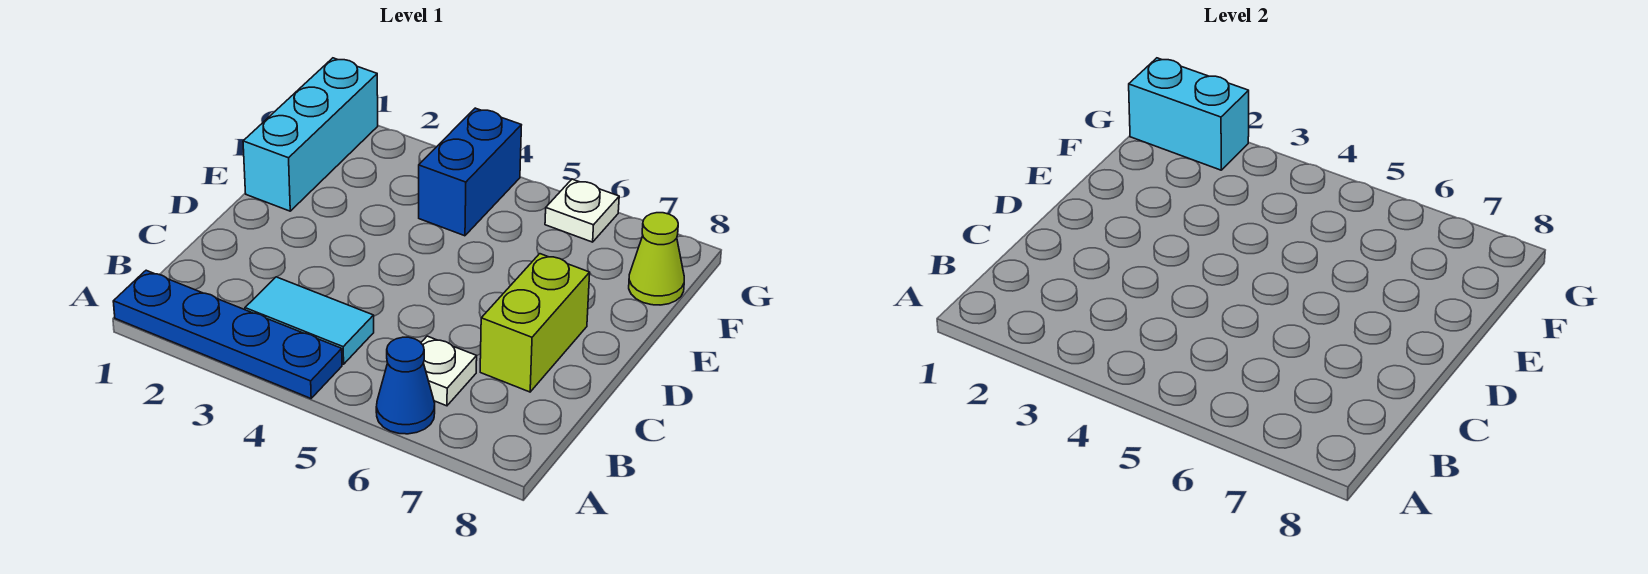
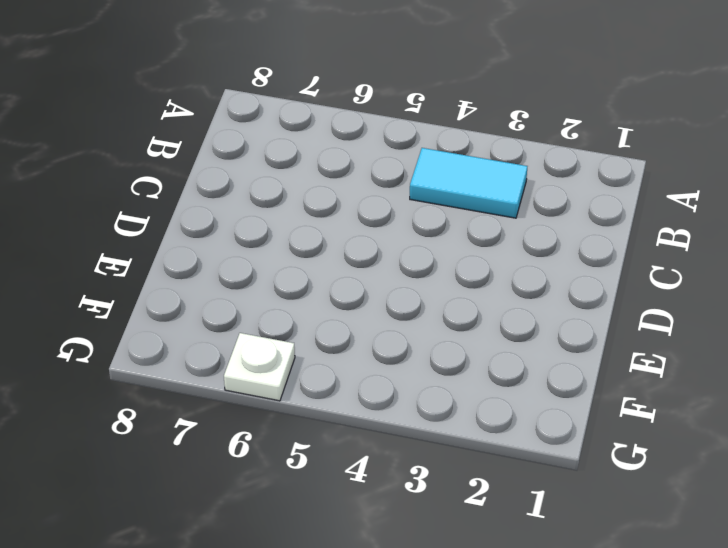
none -> blue 1x4 plate [113,270,342,398]
none -> blue 1x1 cone [376,337,435,434]

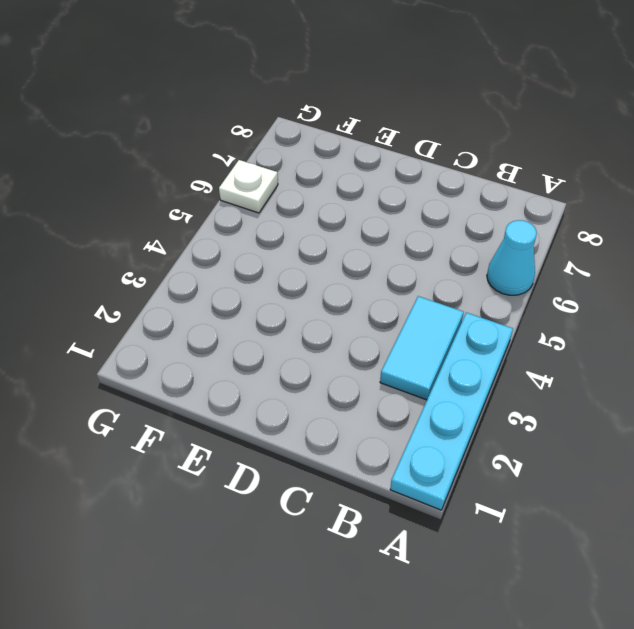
cyan 1x4 plate [390,313,513,510] -> blue 1x4 plate [113,270,342,398]
cyan 1x1 cone [487,220,537,295] -> blue 1x1 cone [376,337,435,434]
none -> white 1x1 plate [421,336,477,406]
none -> lime 1x2 brick [480,254,590,392]

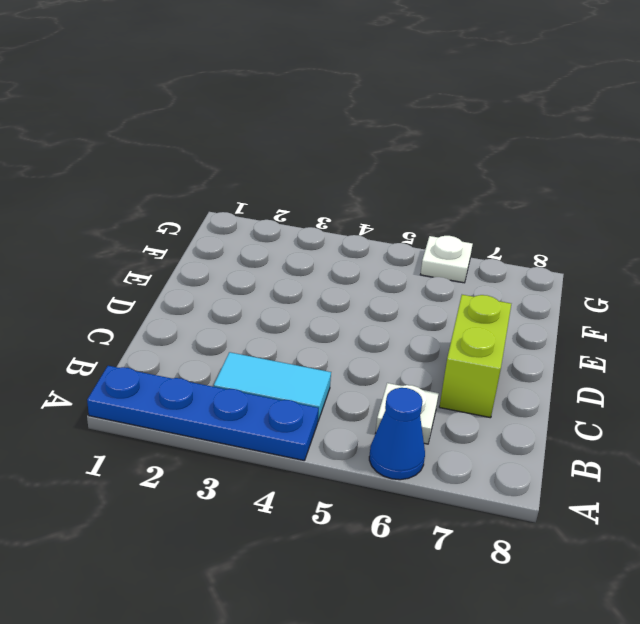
none -> cyan 1x3 brick [243,58,378,211]
none -> blue 1x2 brick [419,108,521,236]

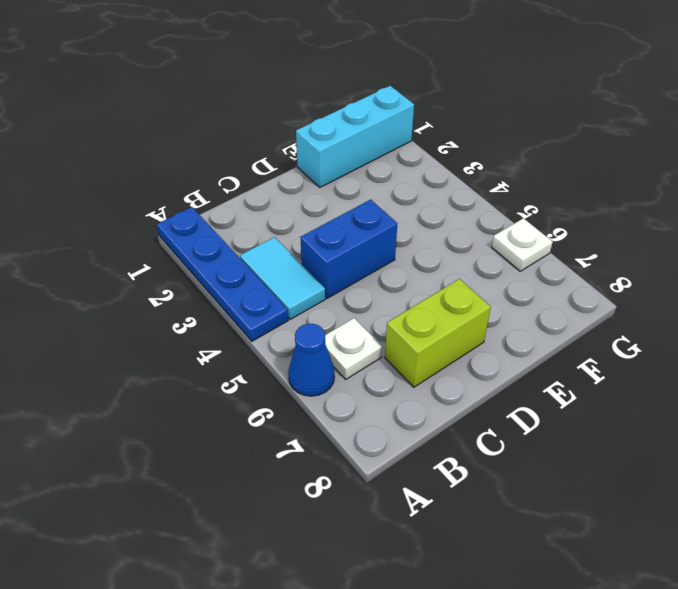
blue 1x2 brick [300,200,397,298] -> blue 1x2 brick moved to [419,108,521,236]
none -> lime 1x1 cone [629,213,684,305]
none -> cyan 1x2 brick [1129,58,1249,170]

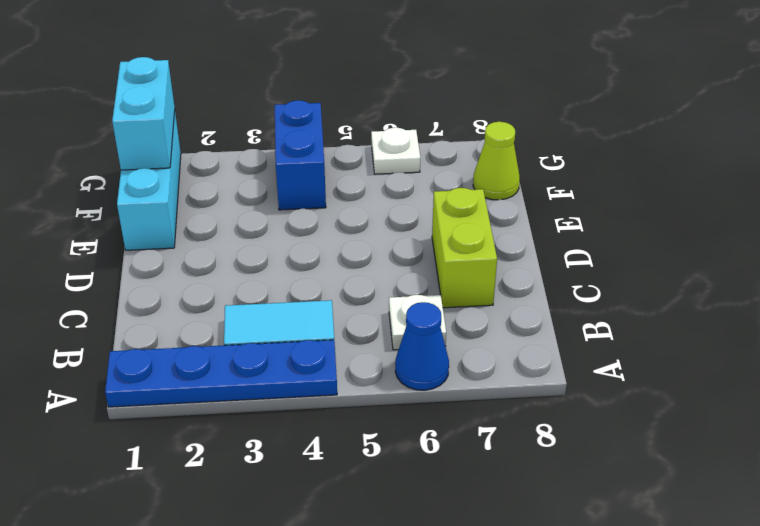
cyan 1x2 brick [112,57,175,170] -> cyan 1x2 brick turned to [1129,58,1249,170]

